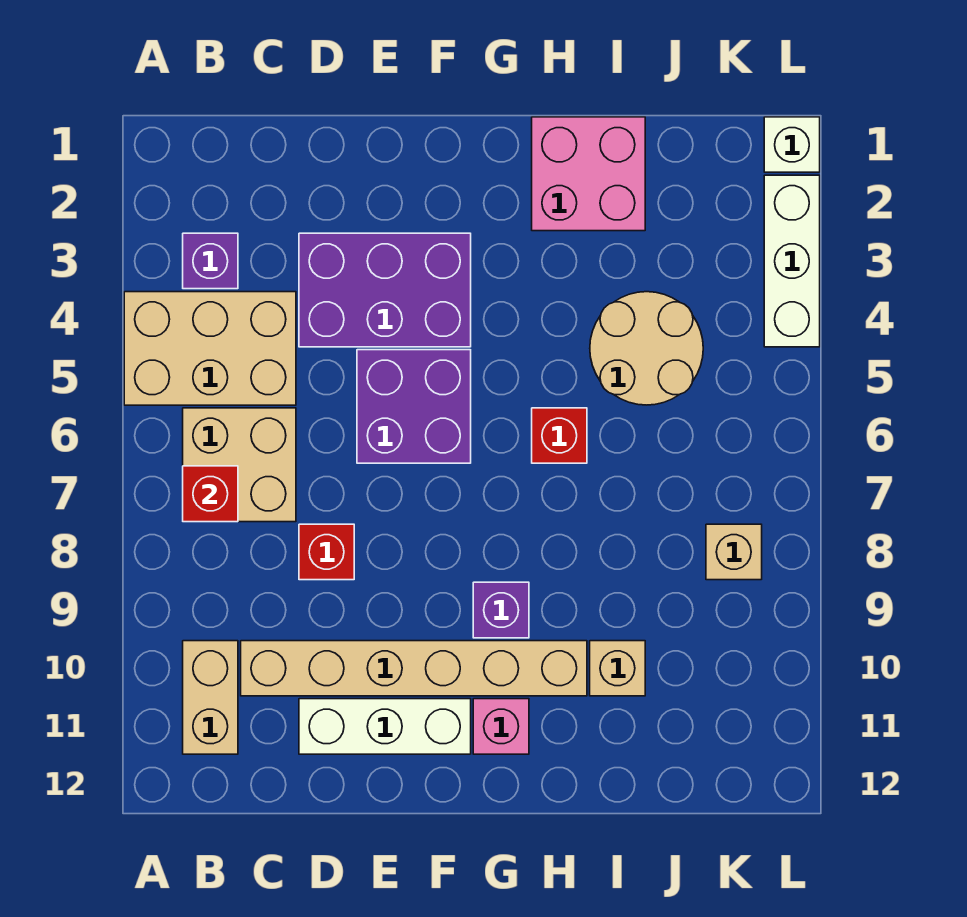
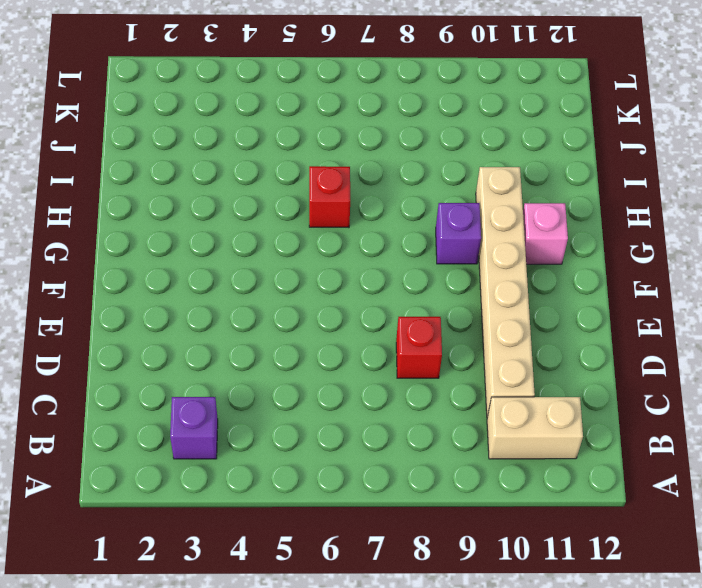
none -> tan 2x3 brick [124,292,296,405]
none -> tan 2x2 brick [183,408,296,522]
none -> purple 2x3 brick [299,233,471,347]

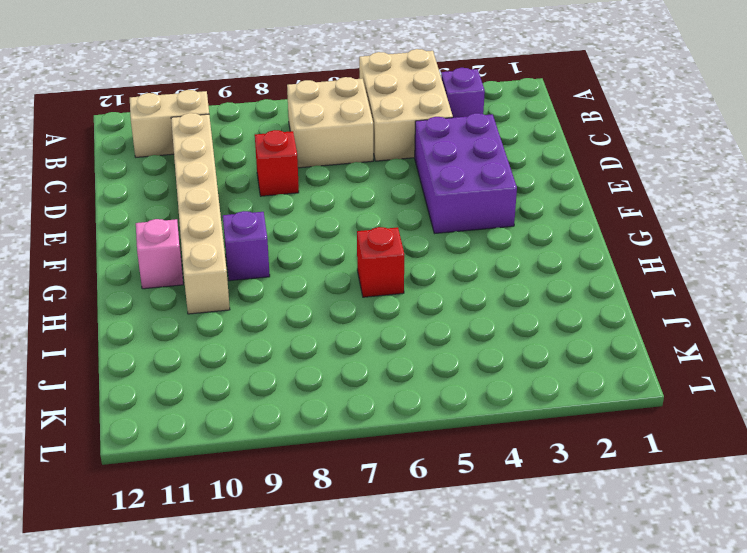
none -> white 1x3 brick [299,699,471,754]
none -> purple 2x2 brick [357,350,471,463]
none -> pink 2x2 brick [532,117,645,231]

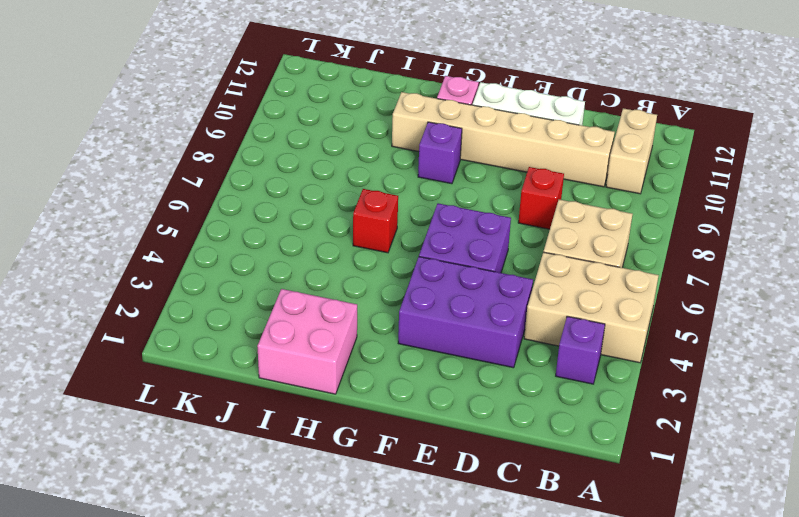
none -> tan 2x2 round brick [590,292,703,405]
none -> tan 1x1 brick [590,641,645,696]
none -> tan 1x1 brick [706,524,762,580]

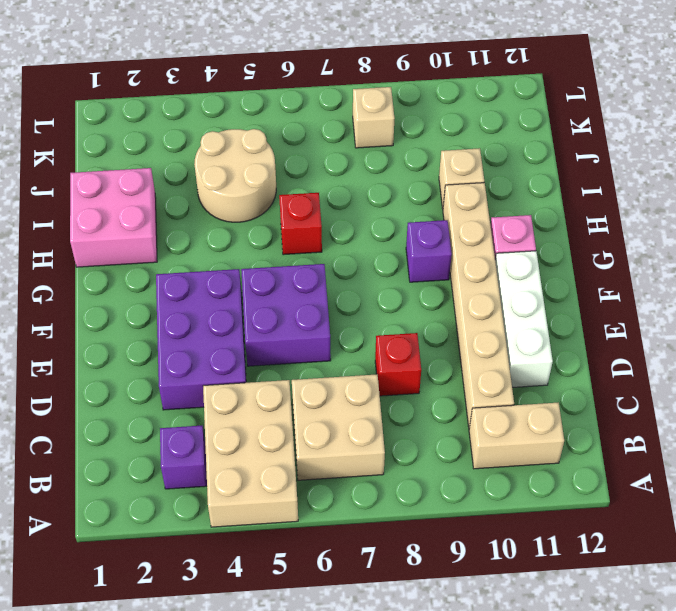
none -> white 1x1 brick [764,117,820,172]
none -> white 1x3 brick [764,175,820,347]
none -> red 1x1 brick [183,466,238,522]

